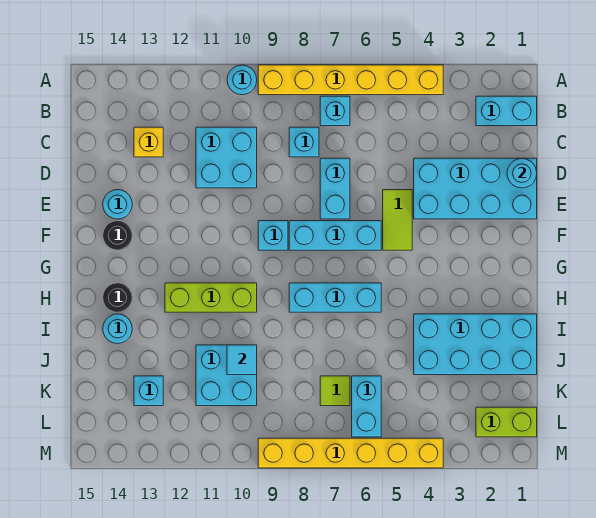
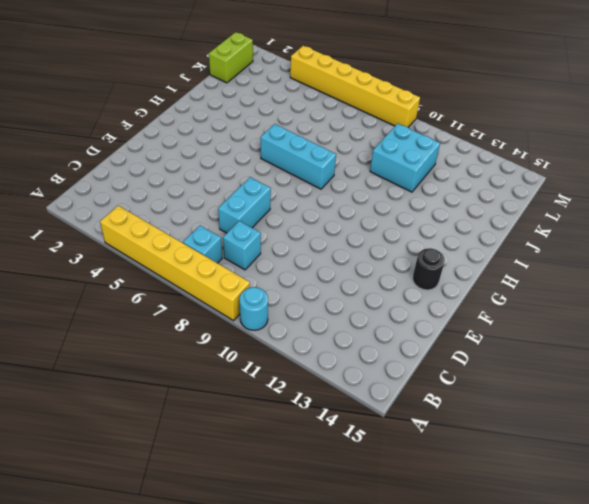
lime 1x2 brick [209,32,253,83] -> lime 1x2 brick turned to [476,407,537,437]
none -> cyan 1x2 brick [476,96,537,126]
none -> cyan 2x2 brick [196,127,257,188]
none -> yellow 1x1 brick [134,127,163,157]

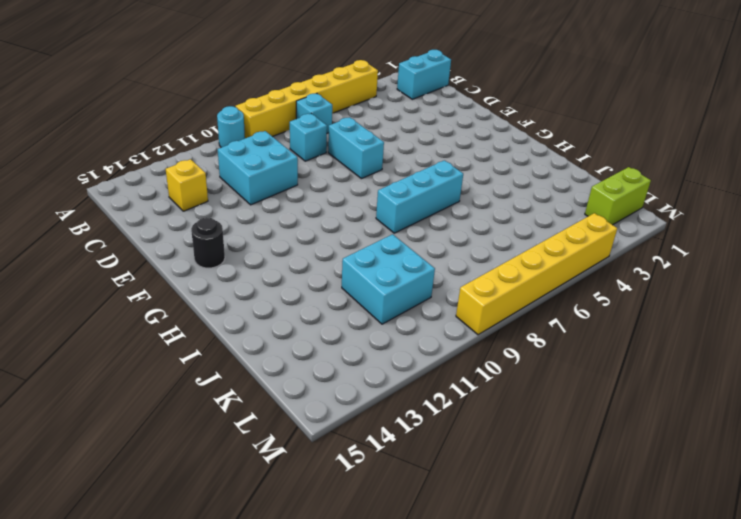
none -> cyan 2x4 brick [414,158,537,219]
none -> lime 1x2 tile [383,190,412,250]
none -> cyan 1x1 round brick [103,190,132,219]

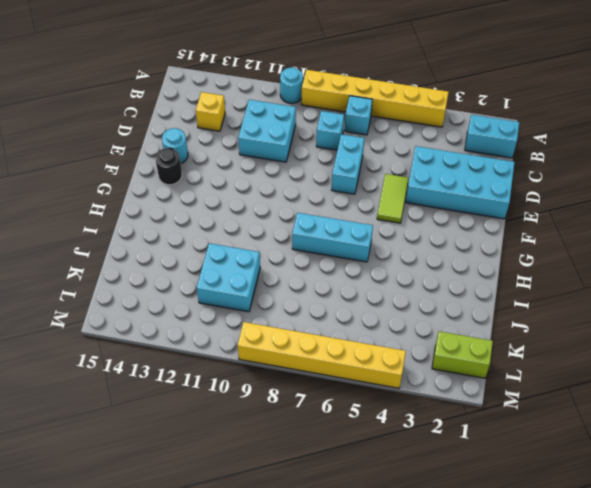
none -> cyan 1x3 brick [289,221,381,250]
none -> cyan 1x1 brick [258,221,288,250]
none -> lime 1x3 brick [165,283,257,312]

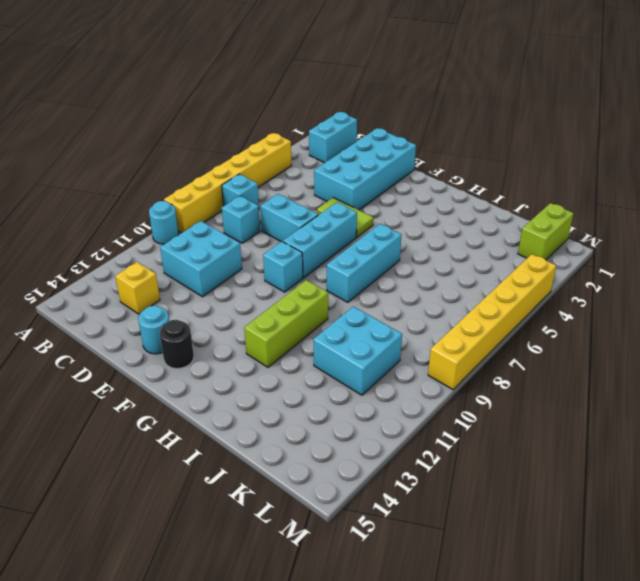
none -> black 1x1 round brick [103,283,132,312]
none -> cyan 2x4 brick [414,314,537,375]
none -> cyan 1x1 round brick [103,314,132,344]

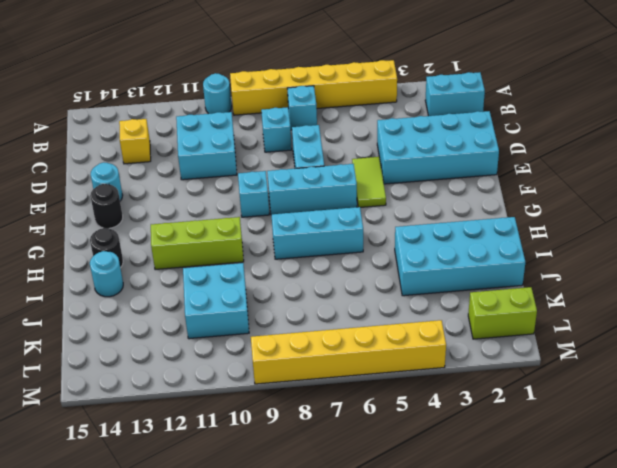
none -> cyan 1x2 brick [352,376,381,437]
none -> lime 1x1 tile [320,376,350,406]
none -> cyan 1x1 brick [134,376,163,406]

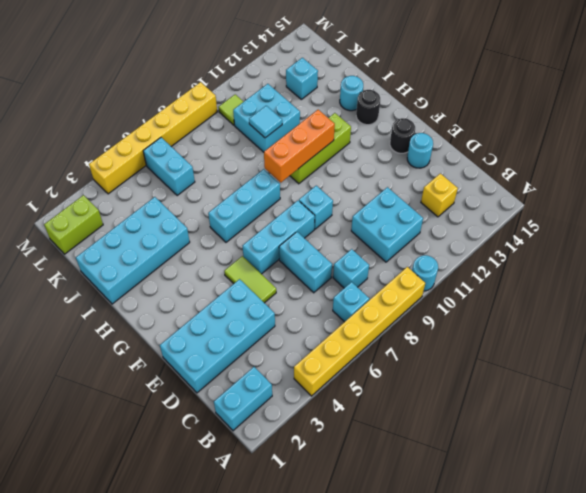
orange 1x3 brick [264,110,335,182] -> none
lime 1x1 tile [218,95,243,125] -> lime 1x1 tile moved to [320,376,350,406]
none -> cyan 1x1 round brick [507,158,537,188]

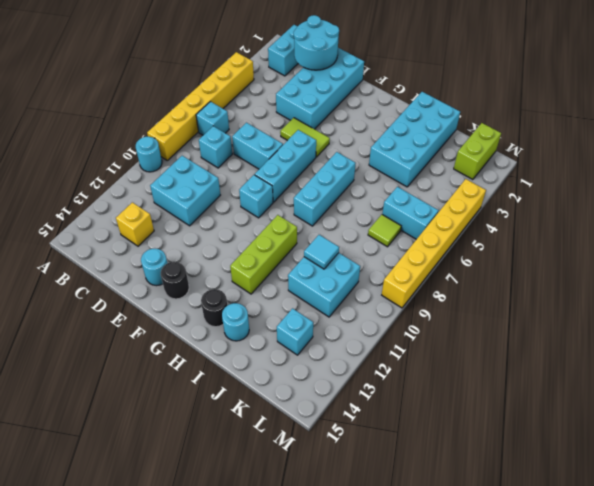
cyan 2x2 round brick [294,15,339,70] -> cyan 1x1 round brick [507,158,537,188]

